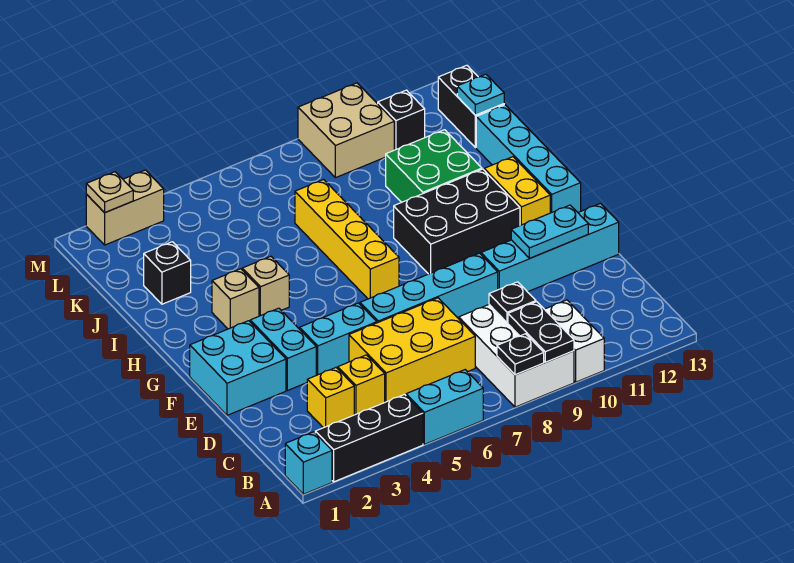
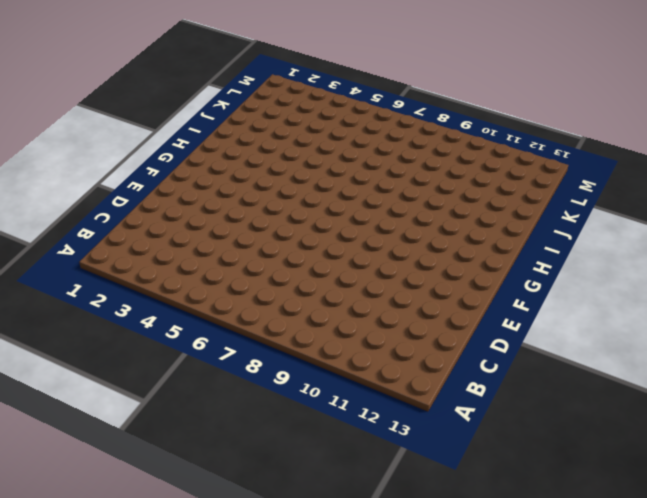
none -> cyan 1x1 brick [285,432,332,494]
none -> black 1x3 brick [315,394,423,482]
none -> cyan 1x2 brick [406,370,483,444]
none -> white 2x3 brick [459,305,574,407]

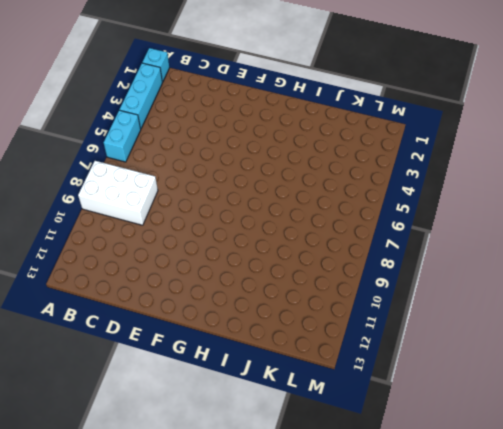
cyan 1x3 brick [120,63,162,129] -> black 1x3 brick [315,394,423,482]
none -> white 1x2 brick [545,300,604,382]
none -> yellow 1x1 brick [307,368,354,428]
none -> yellow 1x1 brick [338,355,385,415]
none -> yellow 2x3 brick [349,298,475,402]

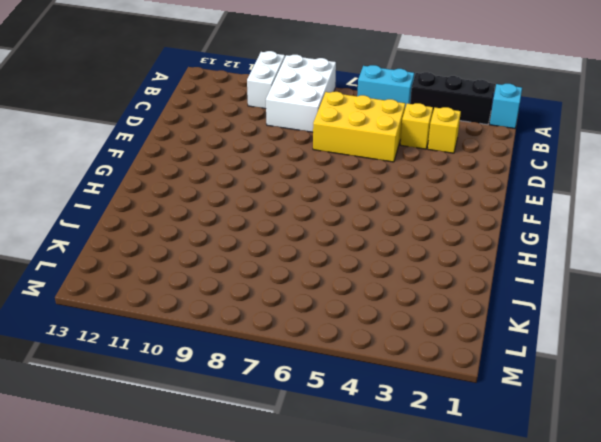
none -> cyan 2x2 brick [190,321,286,415]
none -> cyan 1x2 brick [250,308,316,391]
none -> cyan 1x2 brick [300,303,377,375]
none -> cyan 1x4 brick [360,253,498,323]

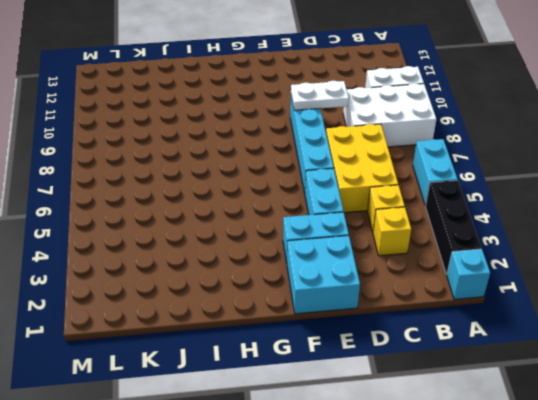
white 1x2 plate [291,81,349,110] -> none
none -> cyan 1x4 brick [481,203,619,292]
none -> yellow 1x4 brick [295,180,399,299]
none -> black 2x3 brick [394,169,520,274]
none -> yellow 1x2 brick [484,157,550,225]

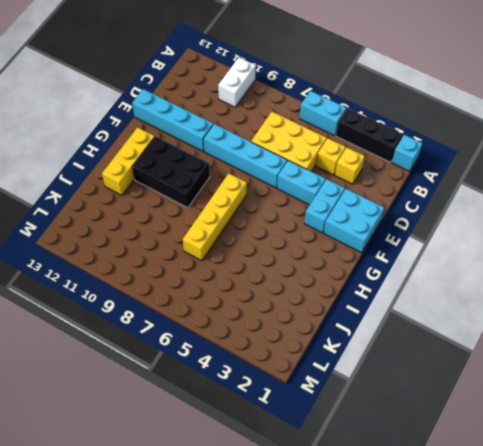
yellow 1x3 brick [102,128,155,195] -> yellow 1x2 brick [484,157,550,225]
none -> white 2x3 brick [459,305,574,407]
none -> cyan 1x4 brick [476,105,581,213]
none -> tan 1x1 brick [212,269,259,329]
none -> tan 1x1 brick [242,256,289,316]

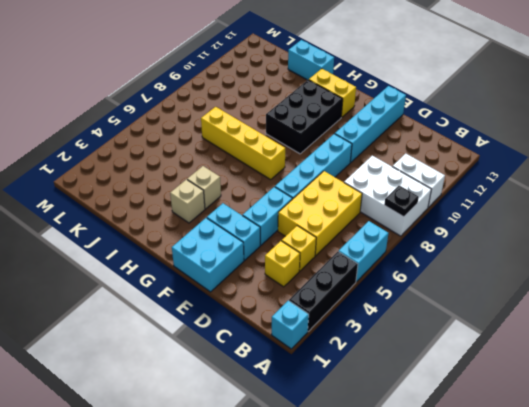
cyan 1x2 brick [288,40,334,80] -> cyan 1x4 brick [476,105,581,213]
none -> green 2x2 brick [386,130,482,202]
none -> black 1x1 brick [144,242,191,304]
none -> black 1x2 brick [438,65,504,148]
none -> tan 2x2 brick [298,83,394,178]

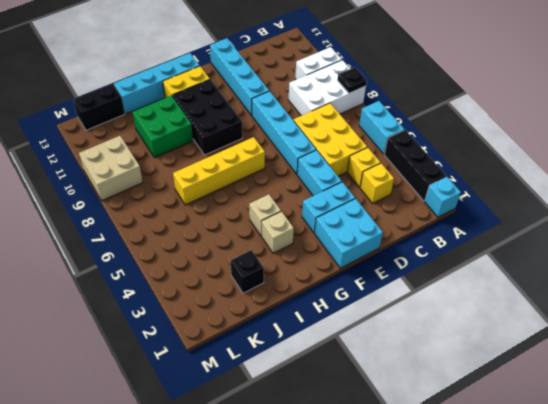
none -> black 1x1 brick [378,90,425,150]
none -> tan 1x2 brick [86,170,164,245]
none -> black 1x2 plate [508,302,574,362]
none -> black 1x1 plate [489,282,536,323]

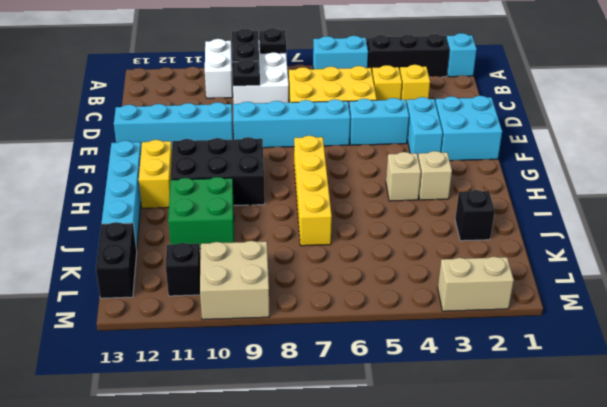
none -> cyan 1x2 plate [511,205,588,258]
none -> cyan 1x1 plate [457,74,504,115]
none -> tan 1x1 plate [86,172,133,213]

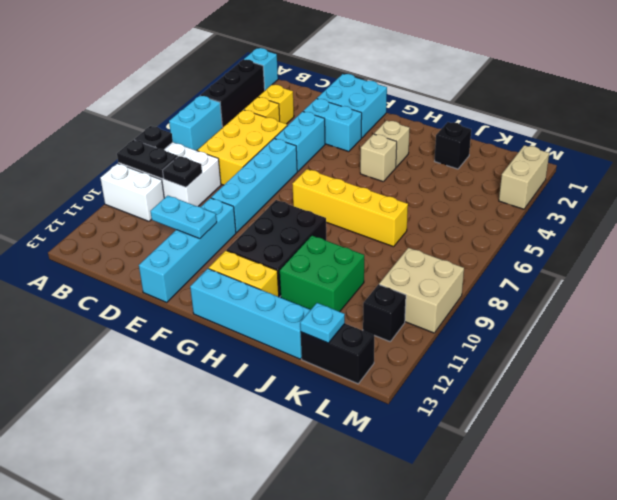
cyan 1x2 plate [150,196,217,239] -> cyan 1x2 plate turned to [511,205,588,258]
none -> tan 1x1 plate [86,172,133,213]

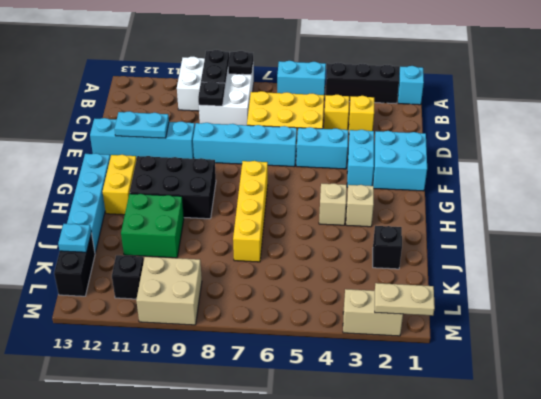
tan 1x2 plate [375,283,435,316] -> tan 1x1 plate [86,172,133,213]

